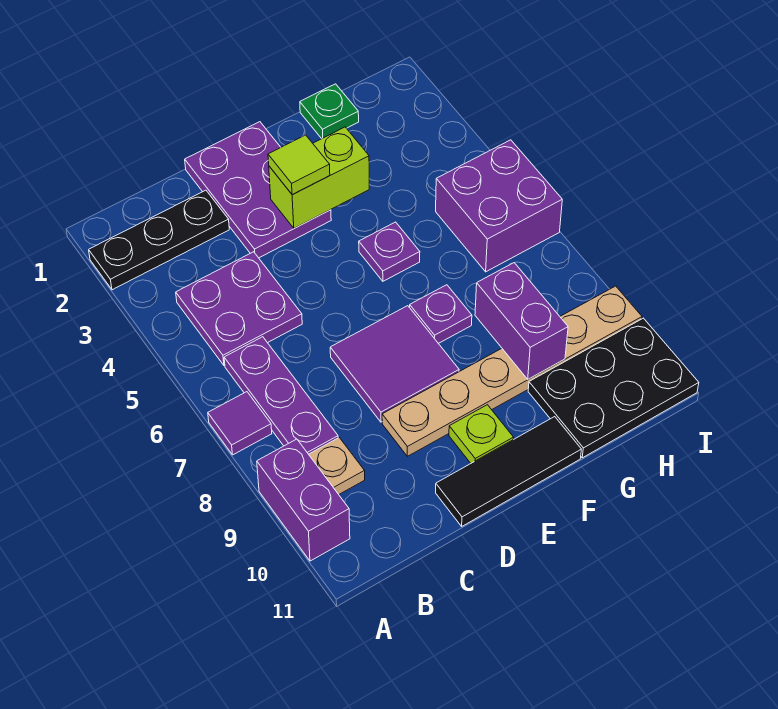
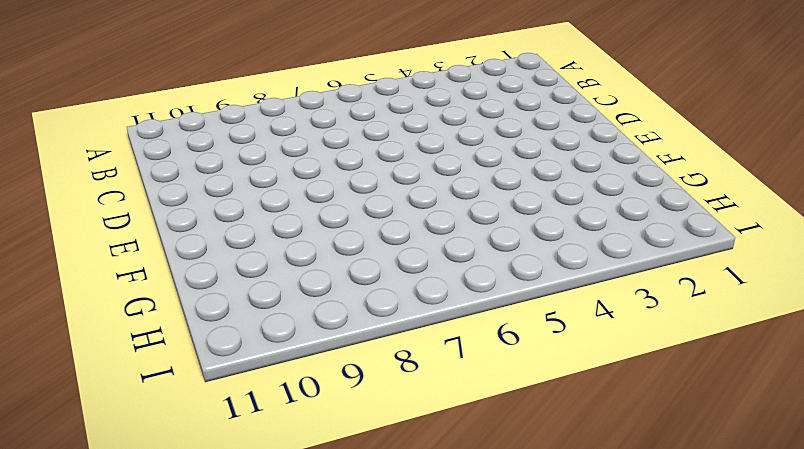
none -> black 1x3 plate [89,190,229,290]
none -> purple 1x1 tile [208,392,272,455]
none -> purple 1x2 brick [257,439,350,561]

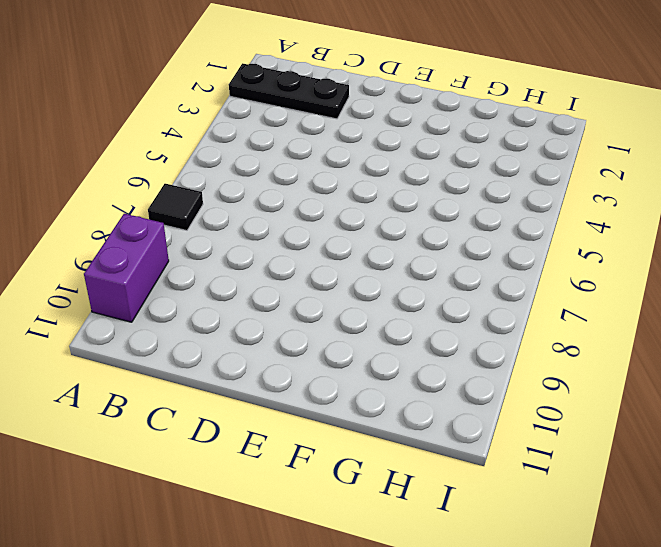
black 1x1 tile [148,184,203,230] -> purple 1x1 tile [208,392,272,455]
none -> purple 2x2 plate [176,252,302,365]
none -> purple 1x3 plate [224,337,338,454]
none -> tan 1x1 plate [309,438,365,494]

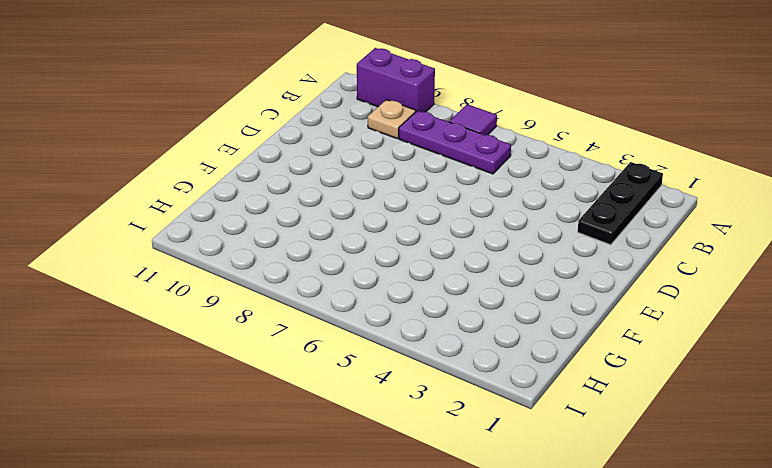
none -> purple 2x2 plate [176,252,302,365]
none -> purple 2x3 plate [185,122,331,258]
none -> purple 2x2 tile [330,306,459,422]

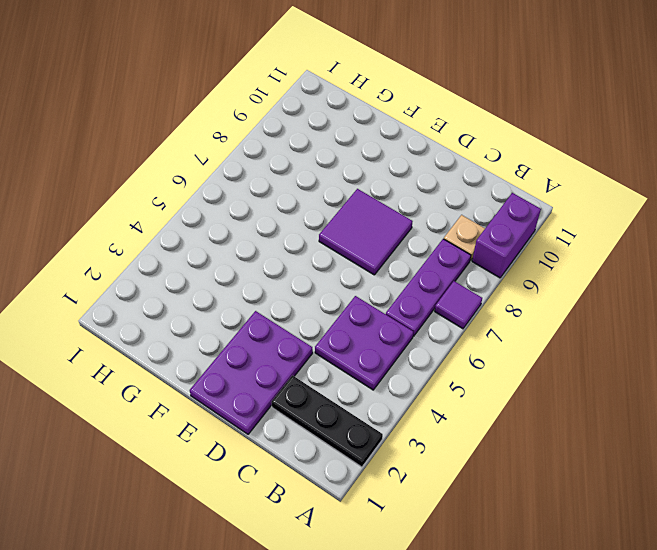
none -> tan 1x6 plate [382,286,642,456]
none -> black 1x3 tile [436,417,581,526]
none -> lime 1x1 plate [449,405,514,463]

